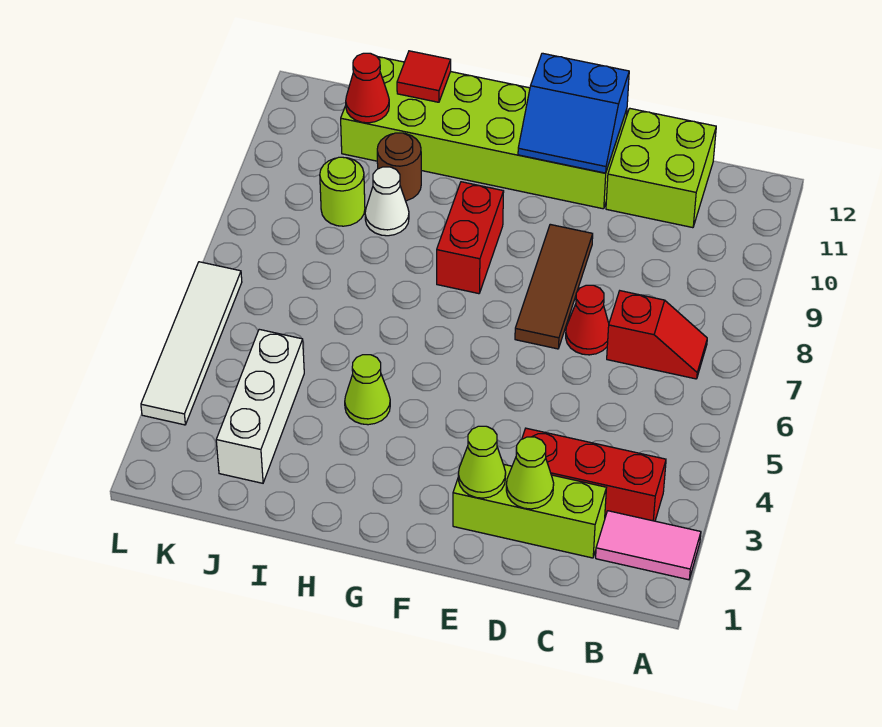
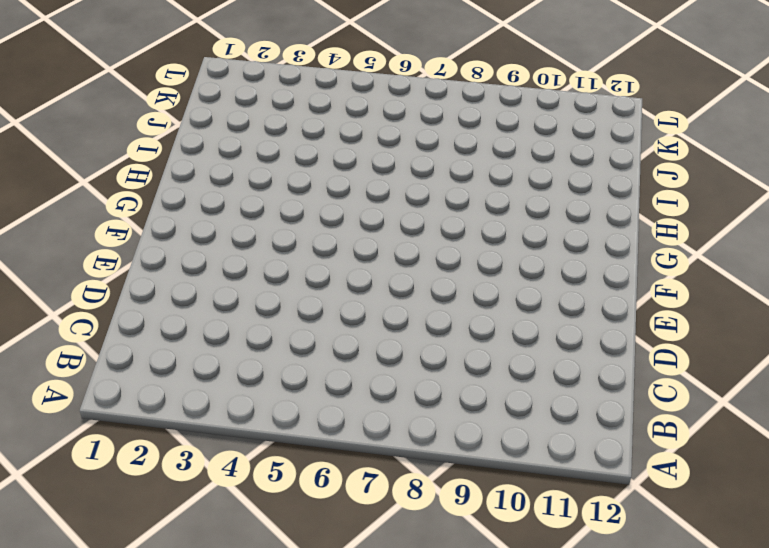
none -> pink 1x2 tile [596,511,701,580]
none -> red 1x3 brick [522,428,666,521]
none -> red 1x2 slope [607,291,707,379]

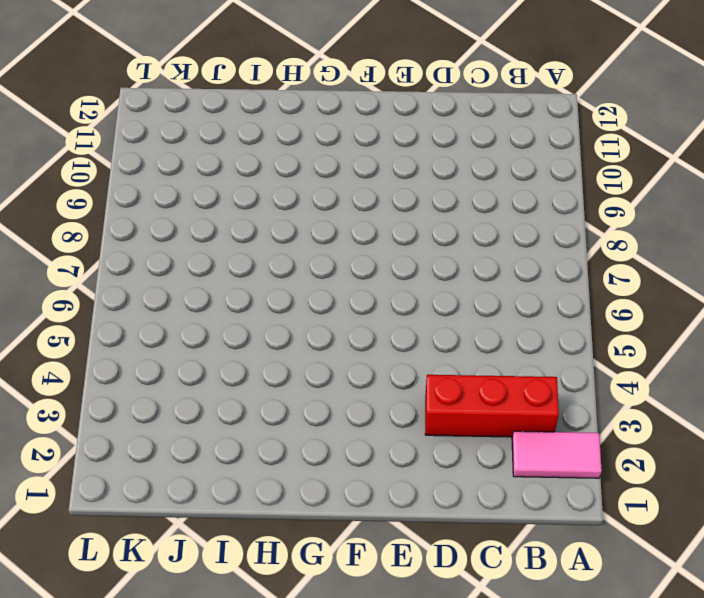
none -> red 1x2 slope [607,291,707,379]
none -> lime 1x3 brick [453,464,606,558]
none -> lime 2x2 brick [606,108,716,228]

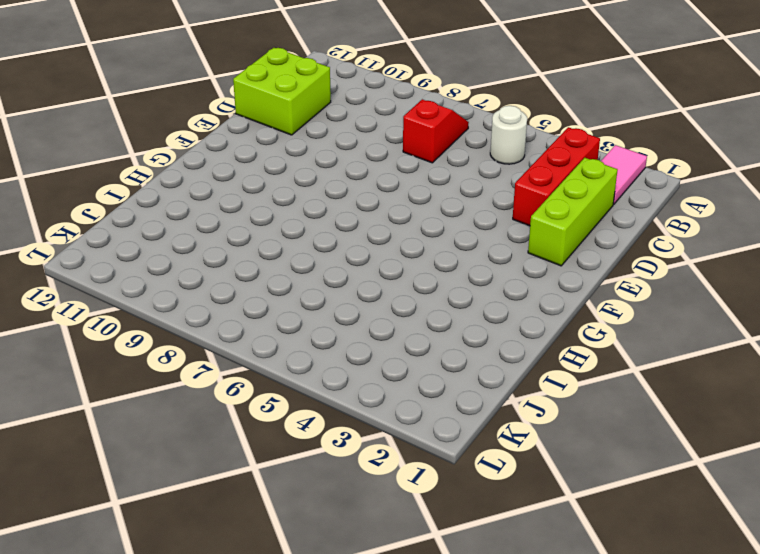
white 1x1 round brick [490,106,527,164] -> none
none -> red 1x1 cone [566,285,609,355]
none -> brown 1x3 tile [515,224,593,349]
none -> lime 2x6 brick [341,57,627,209]

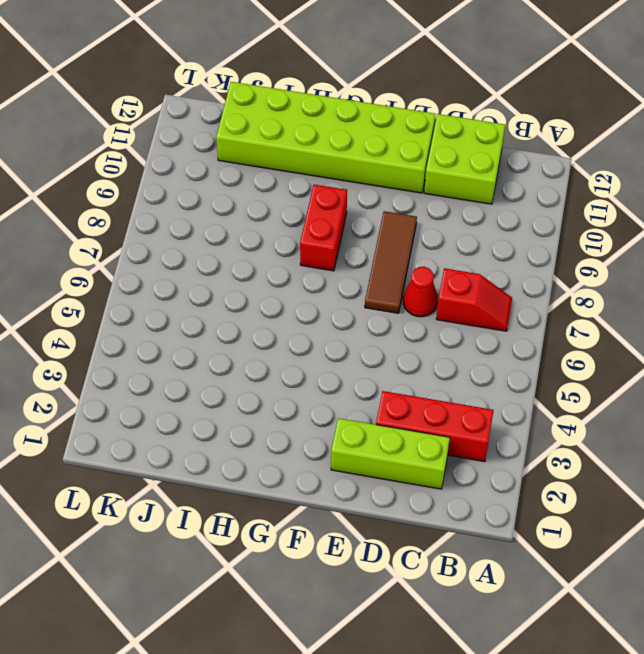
none -> pink 1x2 tile [596,511,701,580]
none -> lime 1x1 cone [345,355,390,425]
none -> white 1x1 cone [365,167,409,236]

